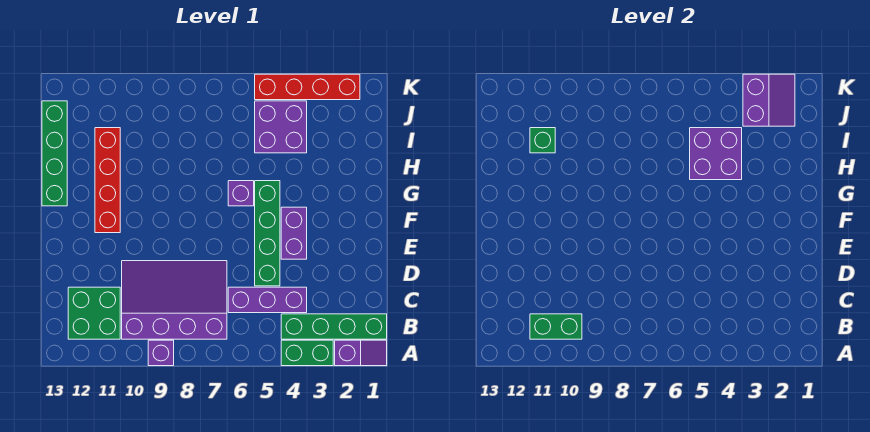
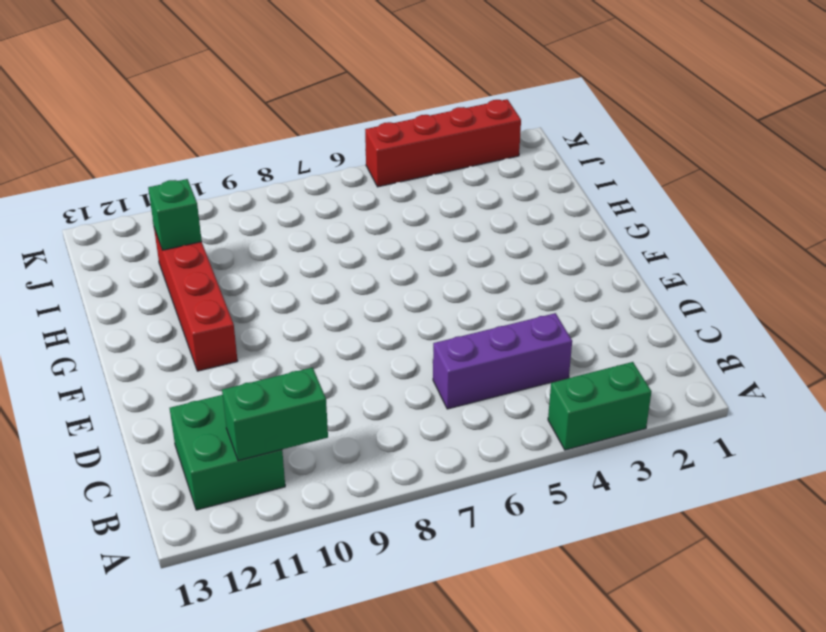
none -> purple 1x2 slope [335,340,387,366]
none -> purple 1x1 brick [148,340,174,366]
none -> green 1x4 brick [281,314,387,339]

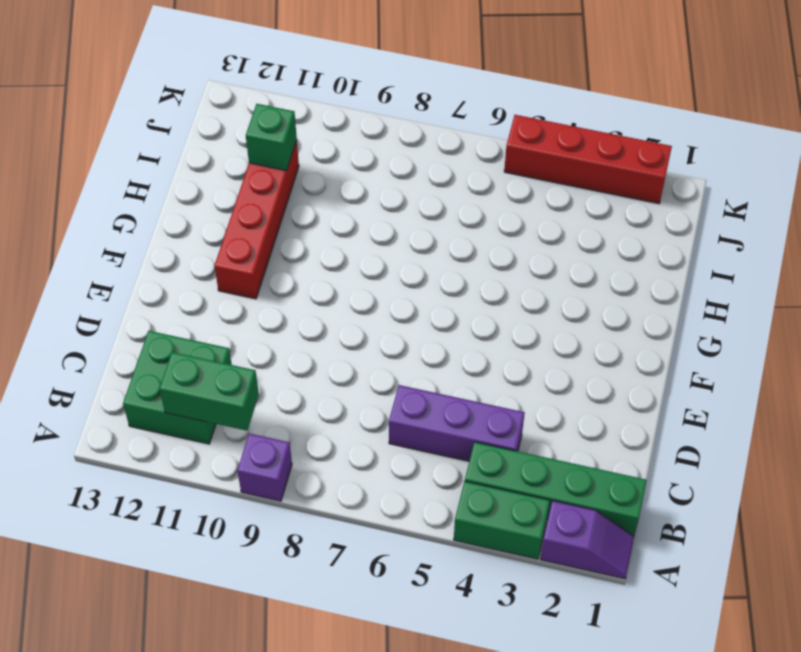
none -> purple 3x4 slope [122,261,227,339]
none -> green 1x4 brick [255,181,280,286]
none -> purple 1x2 brick [281,207,307,259]

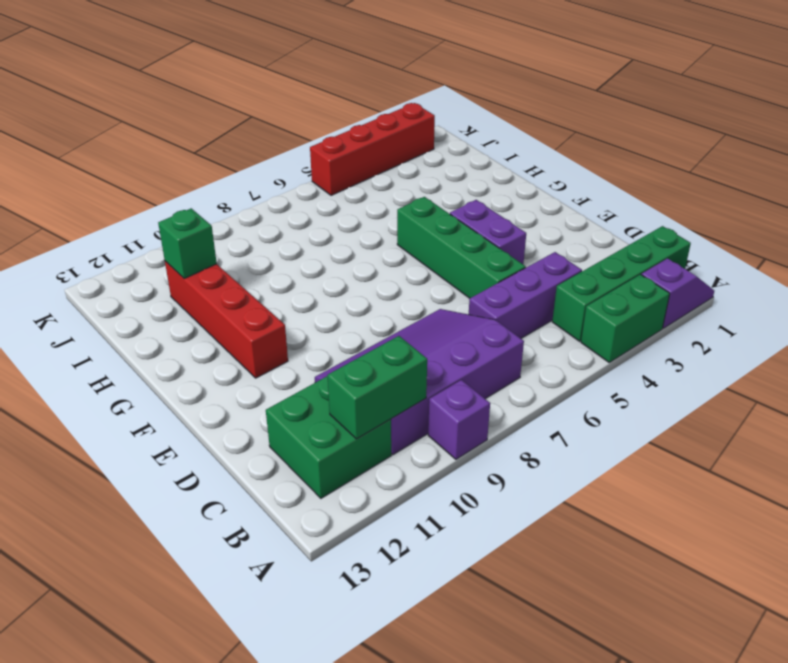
none -> purple 1x1 brick [228,181,254,206]
none -> green 1x4 brick [42,101,67,206]
none -> purple 2x2 brick [255,101,307,153]

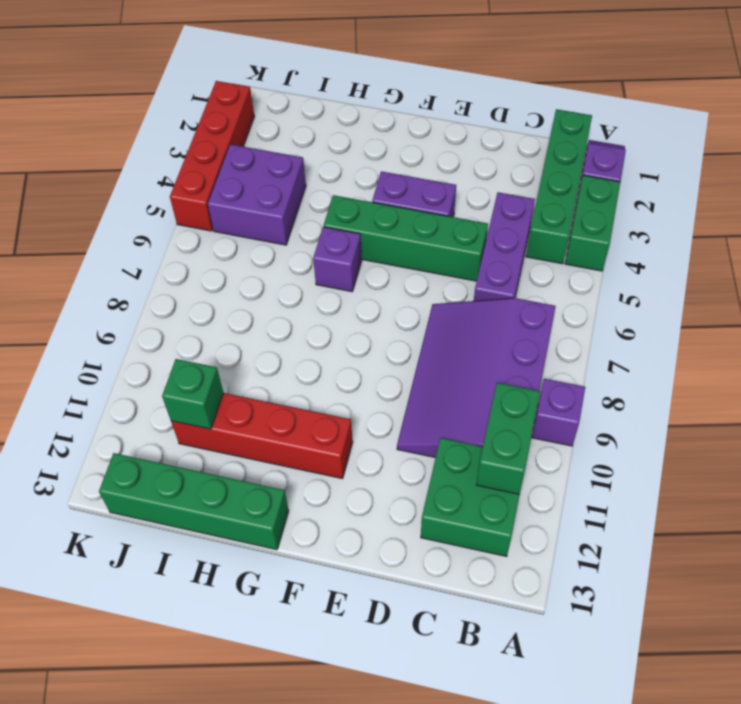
none -> purple 2x2 brick [690,128,742,180]
none -> purple 2x2 slope [743,74,795,126]

